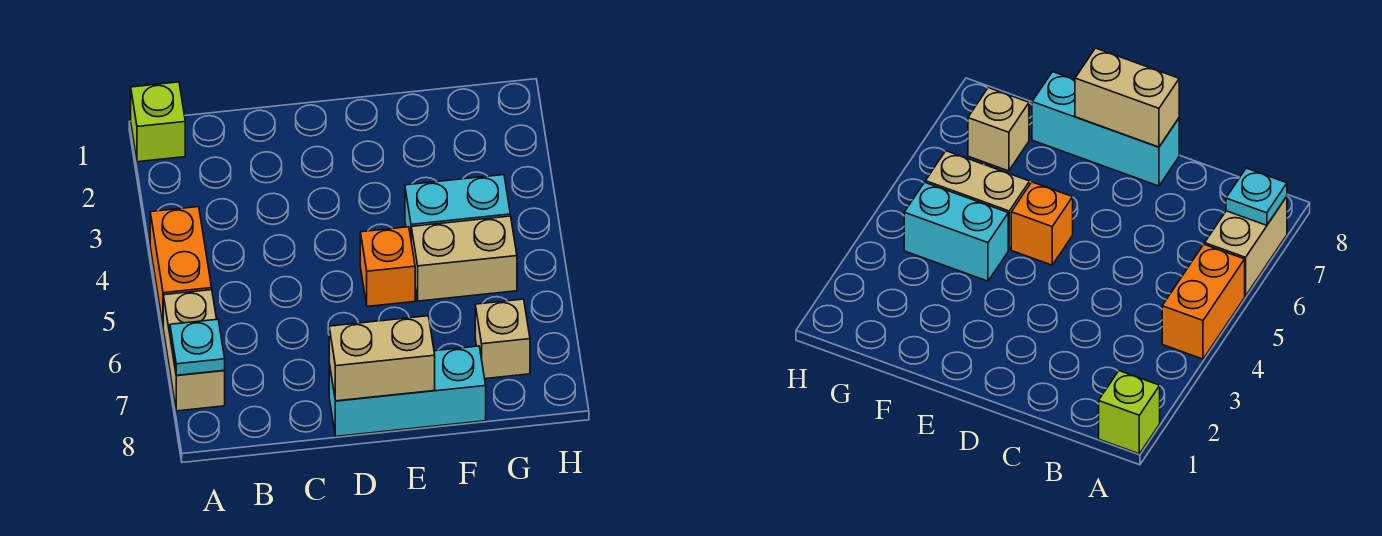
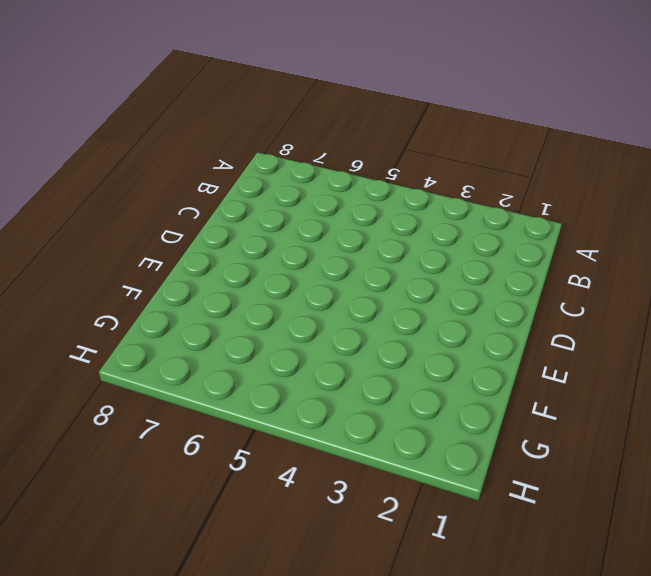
none -> lime 1x1 brick [131,82,185,162]
none -> orange 1x2 brick [150,207,212,324]

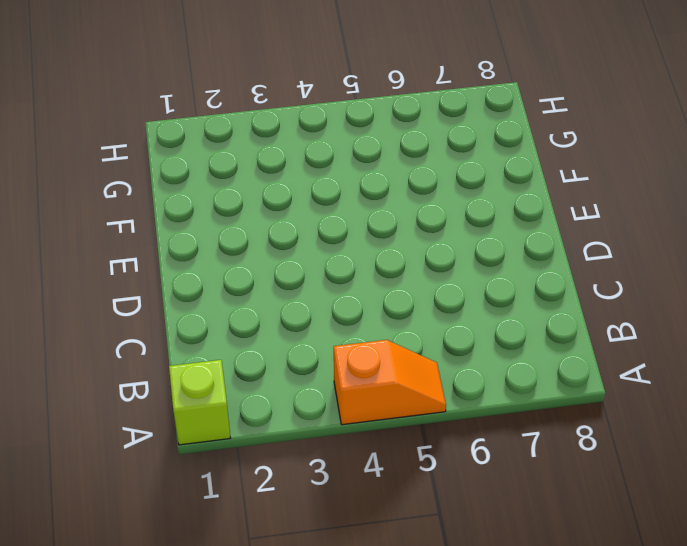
orange 1x2 slope [334,340,446,425] -> orange 1x2 brick [150,207,212,324]
none -> tan 1x2 brick [163,290,225,411]
none -> cyan 1x3 brick [329,346,486,436]

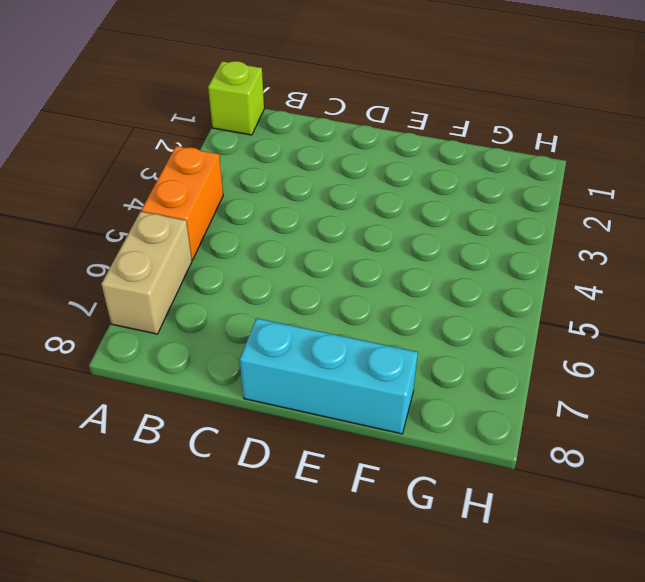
none -> orange 1x1 brick [360,227,415,307]
none -> cyan 1x2 brick [405,175,510,237]

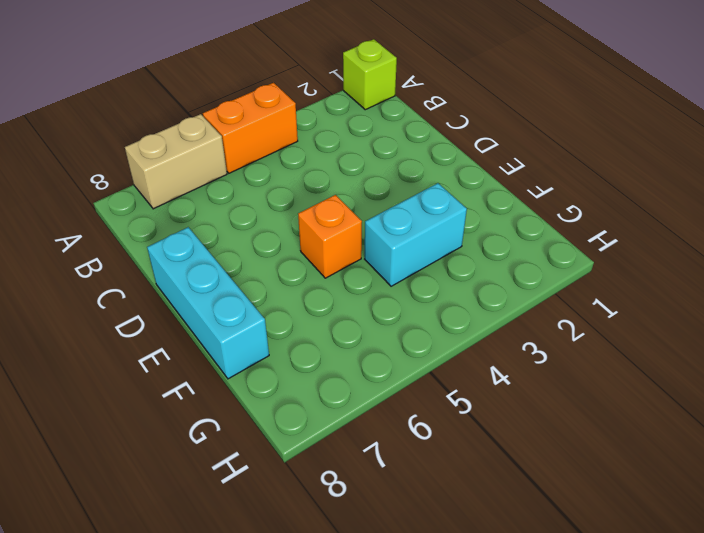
cyan 1x2 brick [365,183,467,286] -> cyan 1x2 brick turned to [405,175,510,237]
none -> tan 1x2 brick [411,216,517,301]
none -> tan 1x1 brick [475,299,530,379]

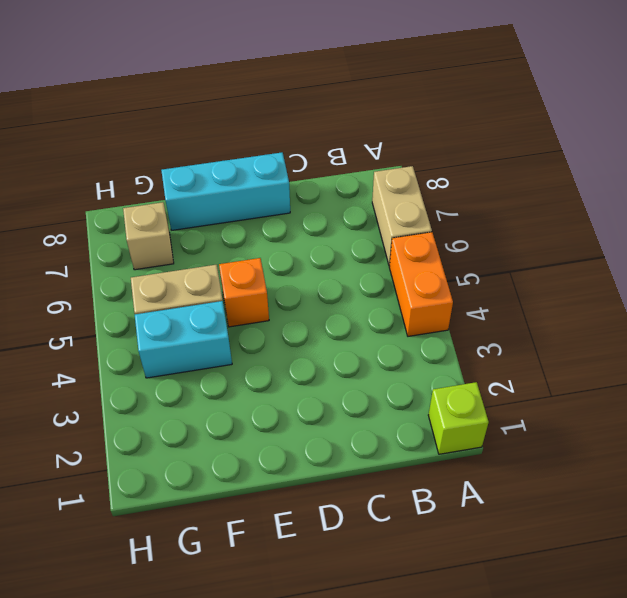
none -> cyan 1x1 plate [170,319,225,375]
none -> tan 1x2 brick [329,316,435,401]

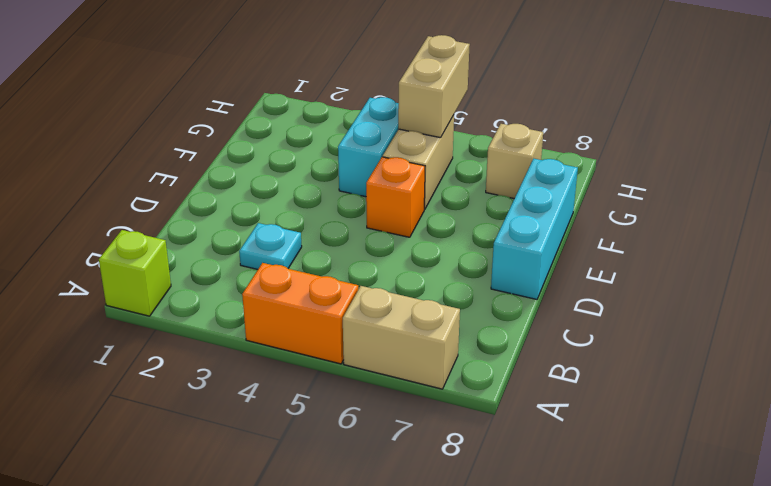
cyan 1x1 plate [239,223,302,270] -> cyan 1x1 plate moved to [170,319,225,375]
tan 1x2 brick [398,35,470,138] -> tan 1x2 brick moved to [329,316,435,401]

